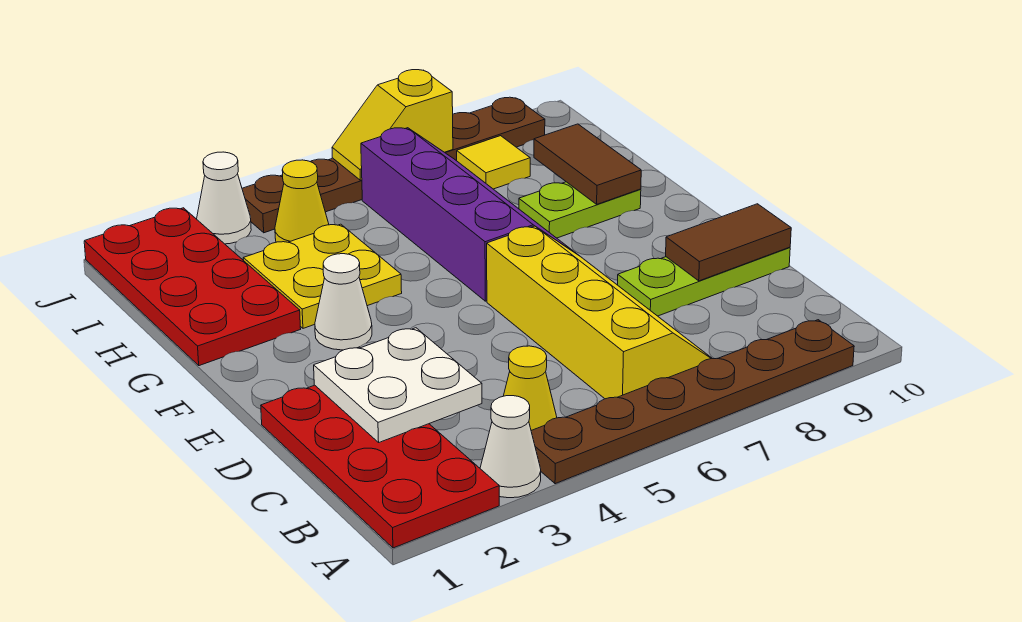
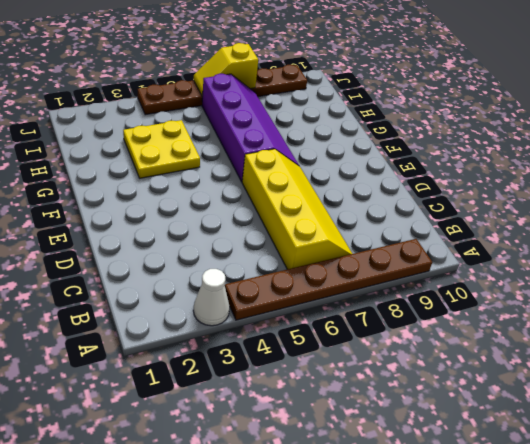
none -> red 2x4 plate [261,385,499,548]
none -> yellow 1x1 cone [504,346,557,430]
none -> lime 1x3 plate [618,247,790,316]

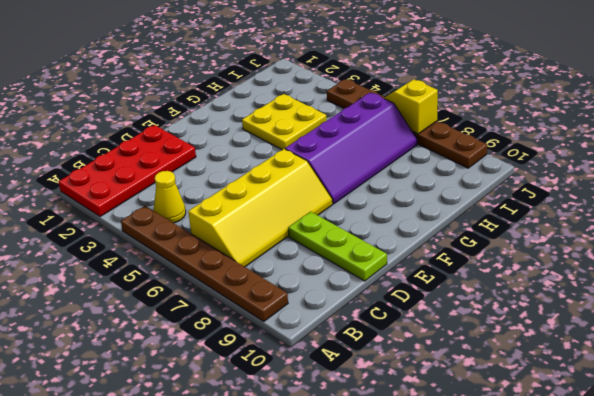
none -> white 1x1 cone [480,396,541,498]
none -> white 1x1 cone [315,254,372,350]
none -> red 2x4 plate [84,208,301,366]

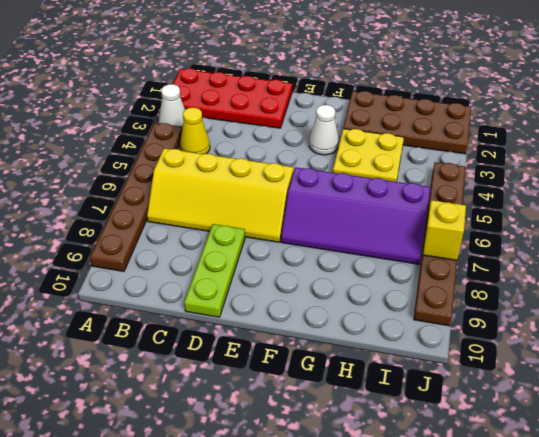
brown 2x4 plate [343,91,471,154] -> red 2x4 plate [84,208,301,366]
none -> lime 1x2 plate [519,182,641,238]
none -> yellow 1x1 cone [275,160,329,242]
none -> yellow 1x1 tile [457,136,530,189]

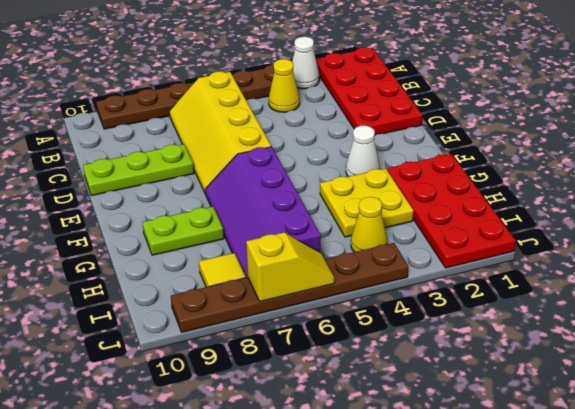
none -> white 1x1 cone [197,152,251,244]
none -> white 2x2 plate [314,328,482,442]
none -> brown 1x2 tile [666,204,791,281]

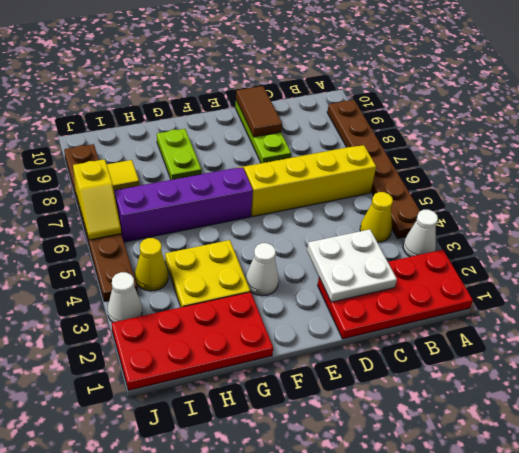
none -> brown 1x2 tile [534,124,641,204]

